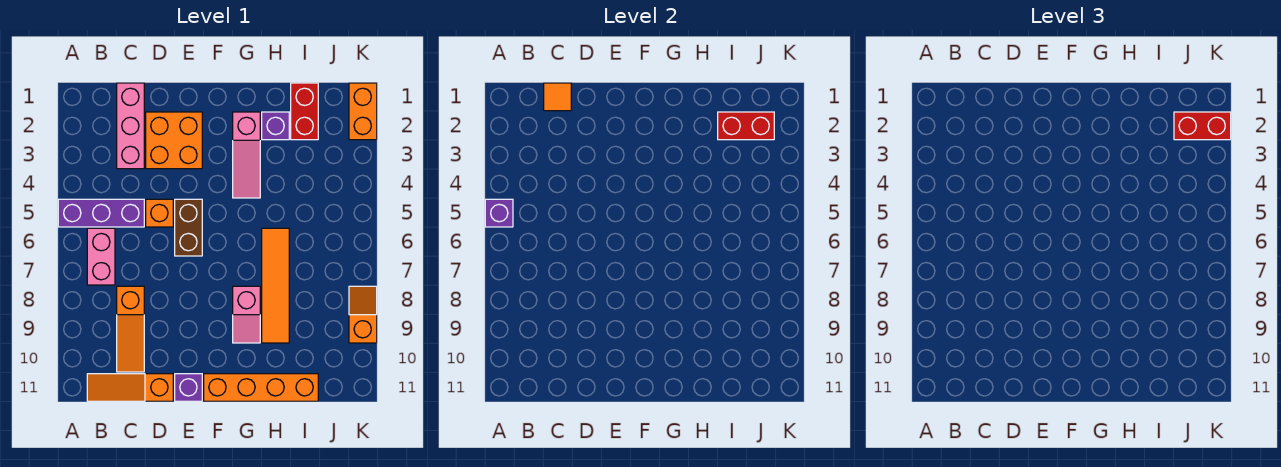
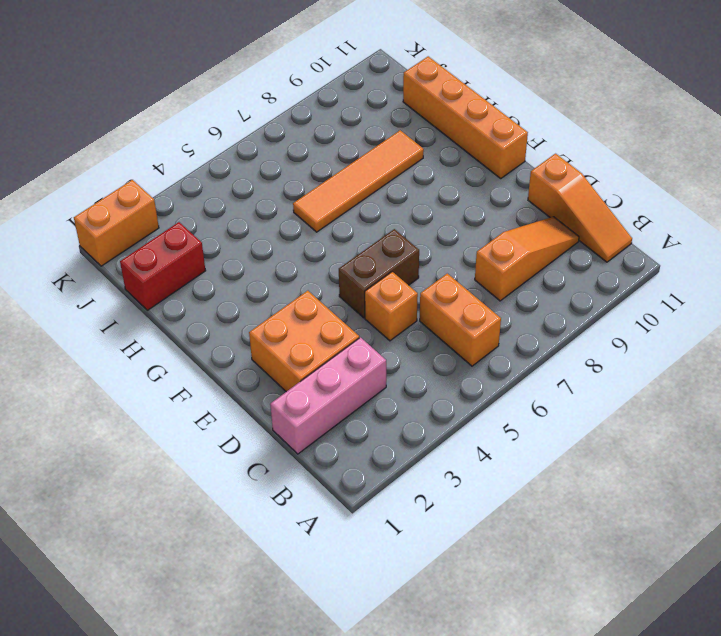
orange 1x2 brick [420,273,501,366] -> pink 1x2 brick [87,228,115,285]
none -> purple 1x3 brick [58,199,144,227]
none -> purple 1x1 brick [175,374,202,401]
none -> pink 1x3 slope [233,112,260,198]

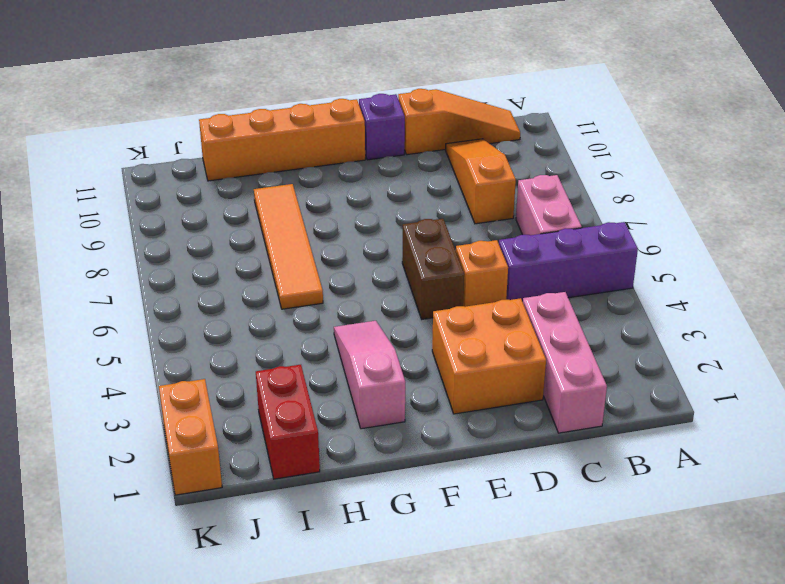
none -> pink 1x2 slope [233,286,260,343]
none -> purple 1x1 brick [262,112,289,140]
none -> orange 1x2 slope [349,286,377,343]

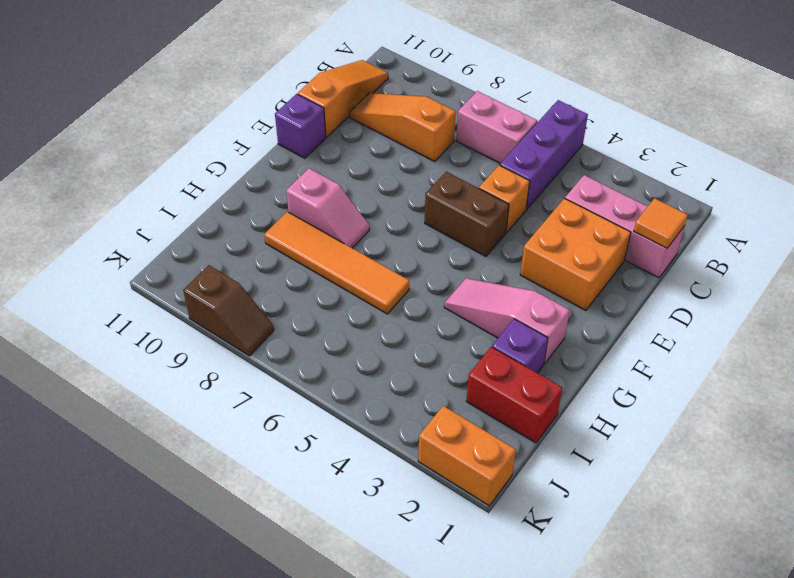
pink 1x2 slope [286,168,369,248] -> pink 1x2 slope turned to [233,286,260,343]
brown 1x2 slope [183,265,274,356] -> orange 1x2 slope [349,286,377,343]
none -> orange 1x4 brick [204,374,318,401]
none -> purple 1x1 brick [485,199,513,227]
none -> red 1x2 brick [718,112,774,140]

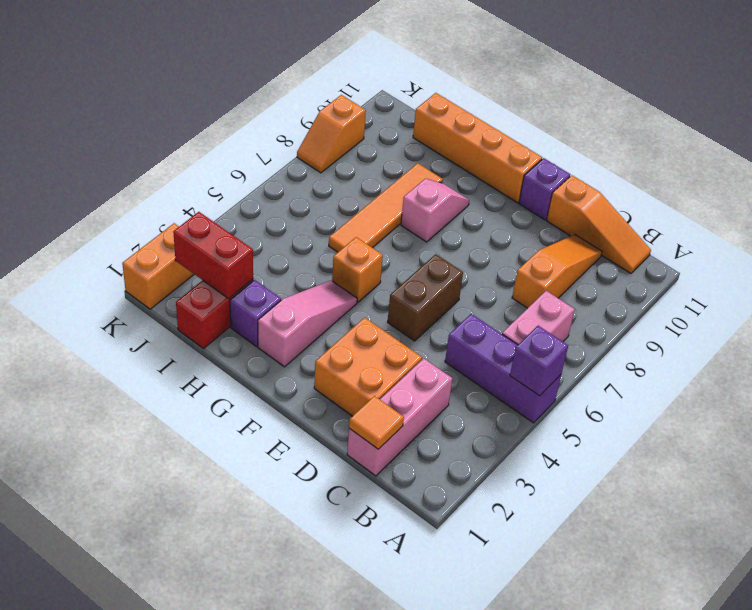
orange 1x1 brick [332,237,383,302] -> orange 1x1 brick moved to [146,199,173,227]
none -> red 1x2 brick [1174,112,1231,140]

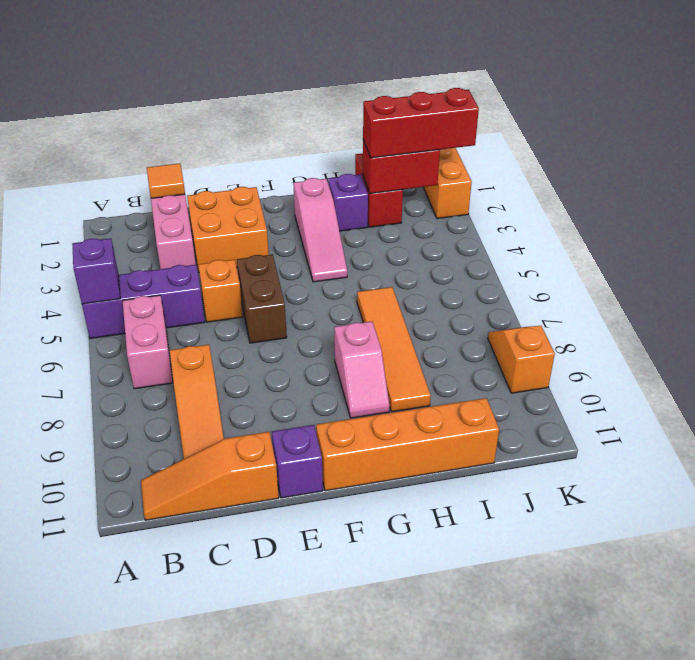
red 1x3 brick [363,88,479,158] -> red 1x2 brick [1174,112,1231,140]

